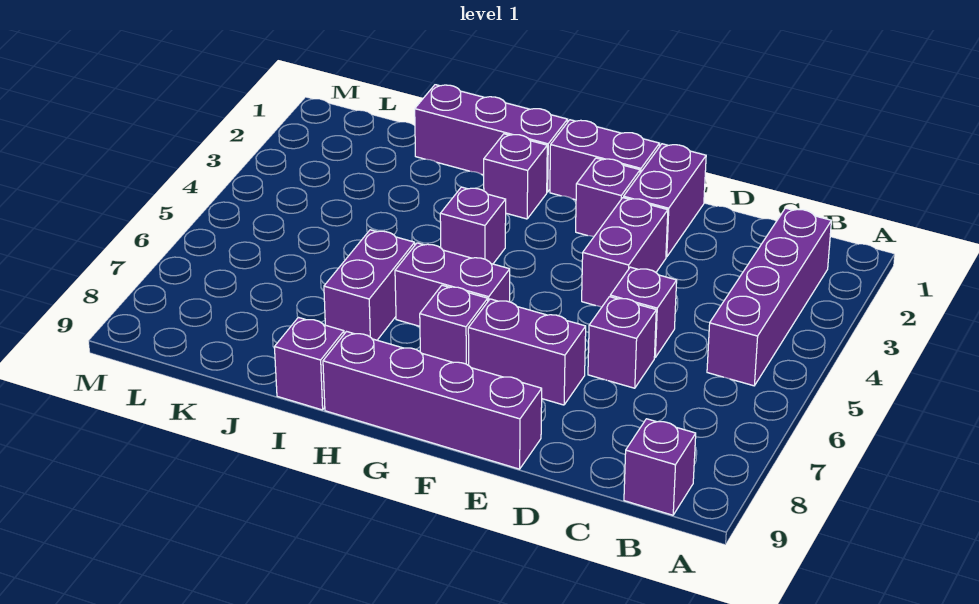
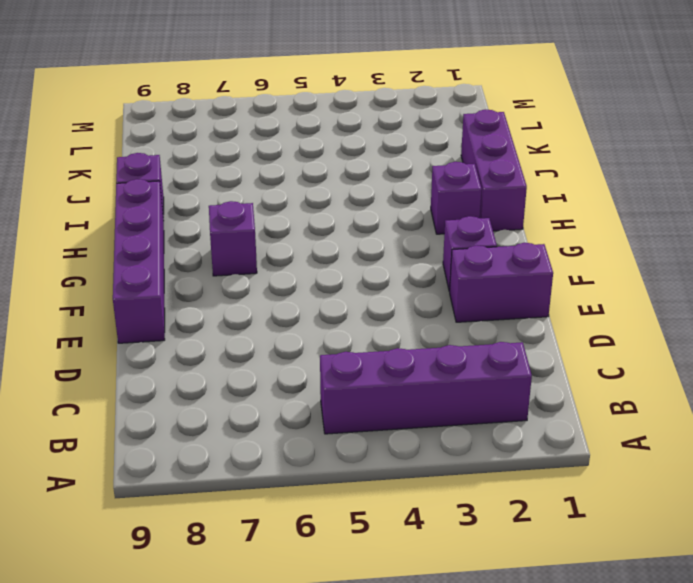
none -> purple 1x1 brick [624,419,696,515]
none -> purple 1x1 brick [610,267,677,358]
none -> purple 1x1 brick [588,297,656,388]

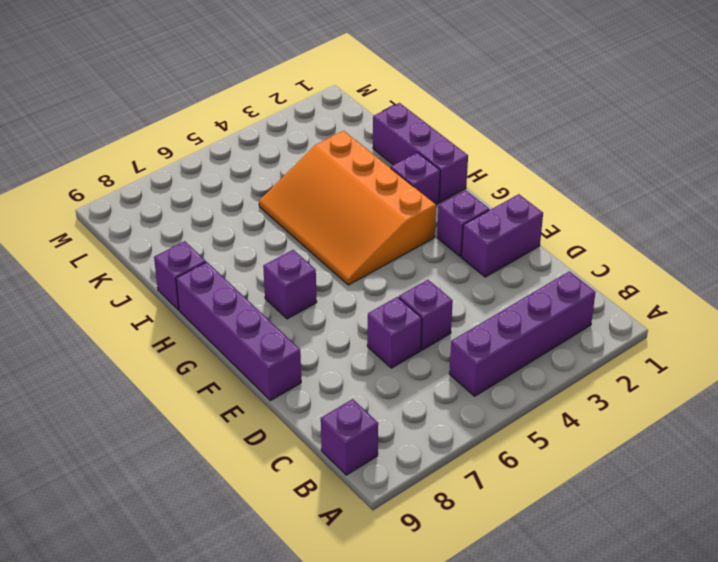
orange 3x4 slope [259,131,436,285] -> purple 1x1 brick [440,187,506,264]
none -> purple 1x2 brick [582,198,668,307]
none -> purple 1x2 brick [468,299,586,405]
none -> purple 1x2 brick [550,120,660,200]

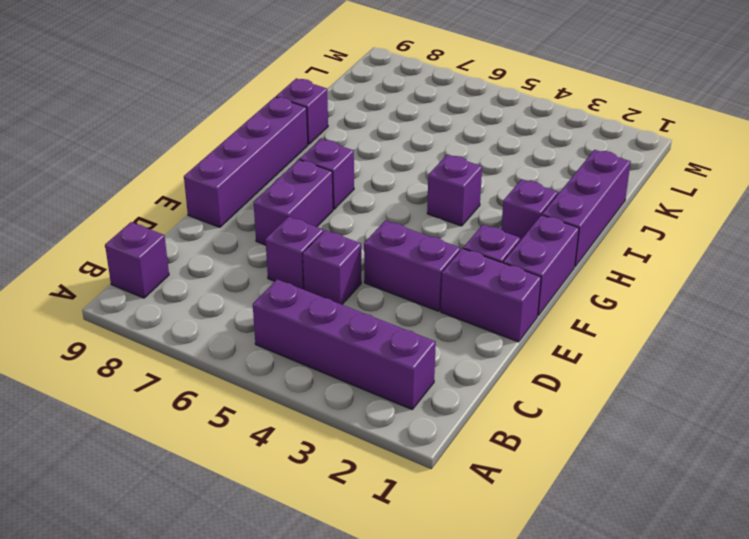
none -> purple 1x2 brick [395,243,510,326]
none -> purple 1x2 brick [324,230,415,340]

